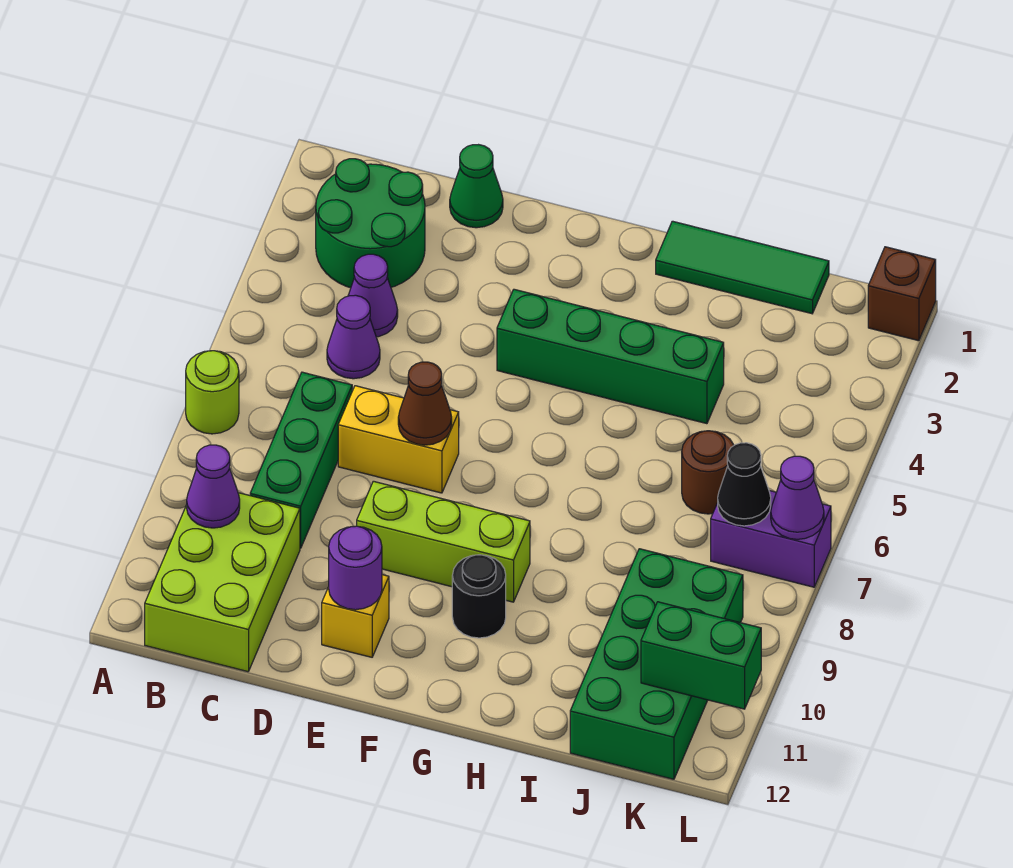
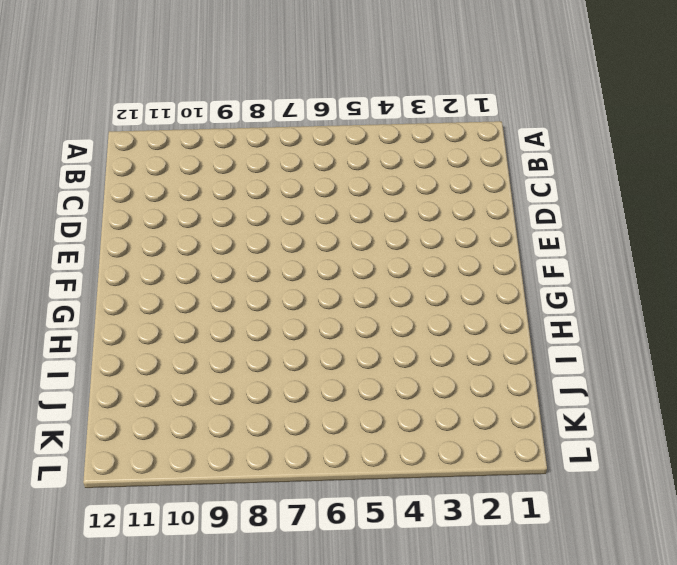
none -> lime 1x1 round brick [186,351,239,434]
none -> green 2x2 round brick [316,159,425,288]
none -> lime 2x3 brick [145,493,300,672]

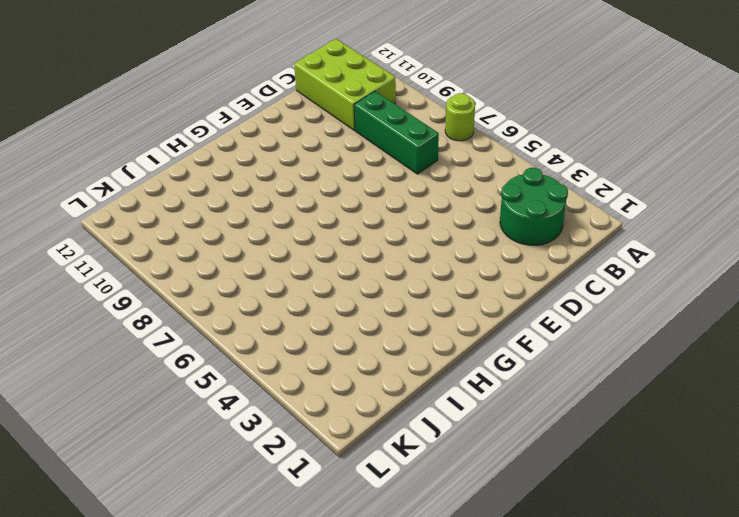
none -> purple 1x1 cone [348,254,398,337]
none -> purple 1x1 cone [327,295,380,379]
none -> green 1x1 cone [450,145,503,228]

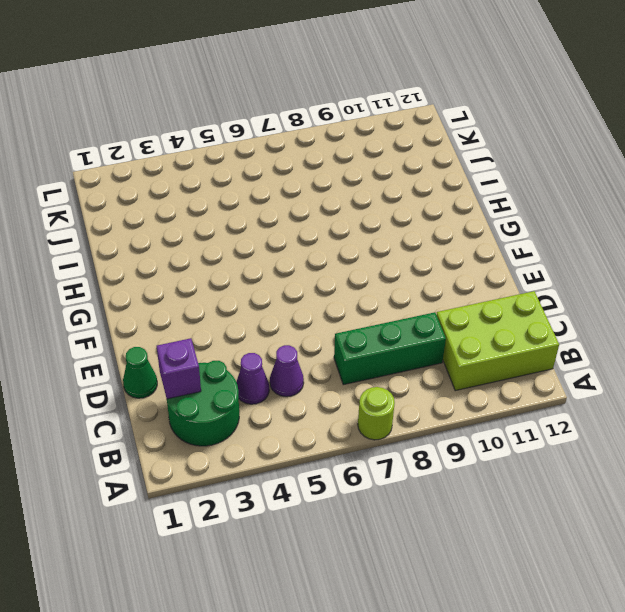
purple 1x1 brick [157,338,201,399] -> none
none -> yellow 1x2 brick [338,386,459,493]
none -> lime 1x3 brick [357,481,530,602]
none -> yellow 1x1 brick [322,575,389,657]

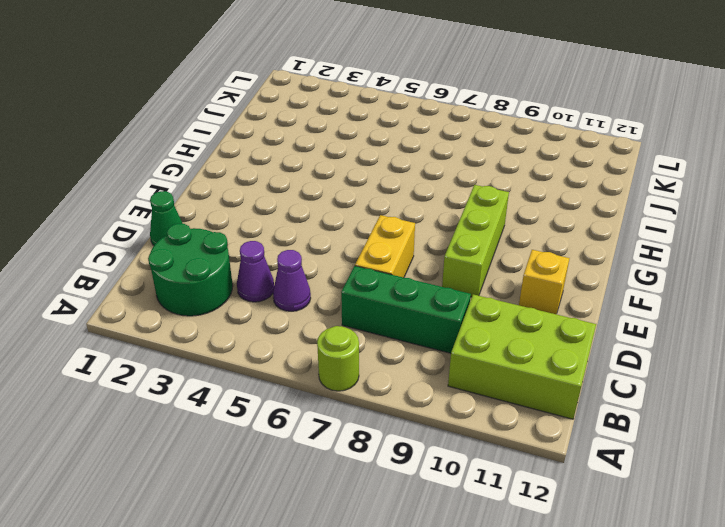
none -> green 1x4 brick [497,289,724,424]
none -> black 1x1 round brick [452,555,506,638]
none -> green 1x3 tile [656,221,829,314]

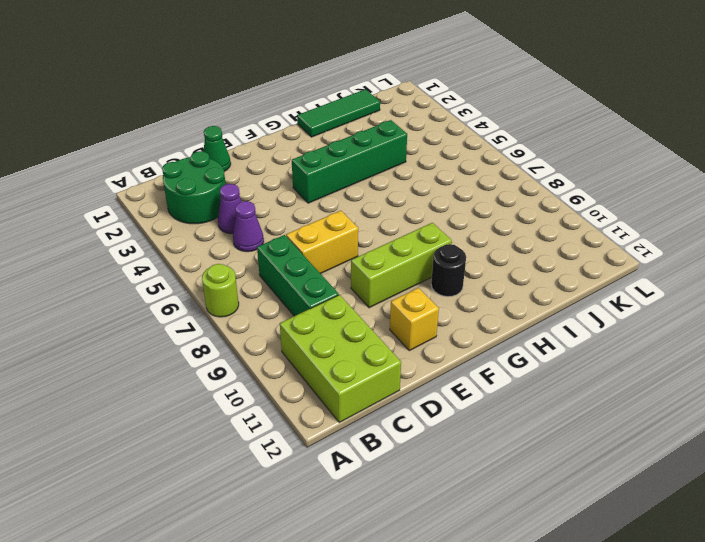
none -> brown 1x1 round brick [682,431,734,514]
none -> green 2x4 brick [570,549,743,779]
none -> purple 1x2 brick [711,491,831,587]

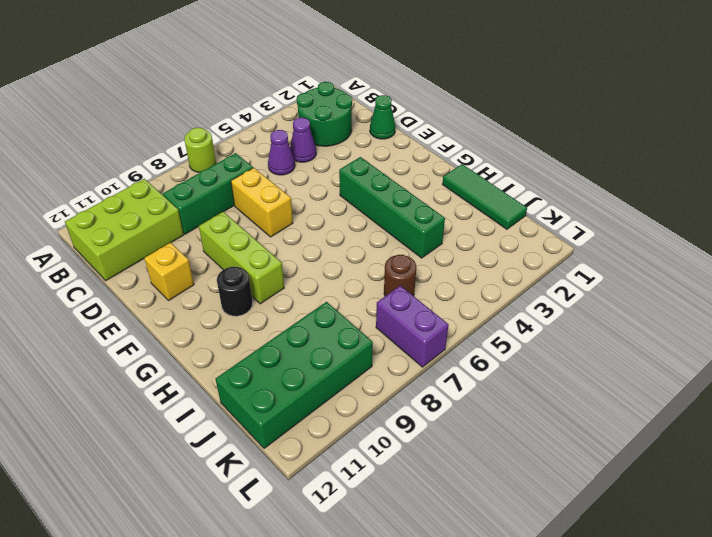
none -> brown 1x1 brick [868,247,936,341]
none -> purple 1x1 cone [187,445,240,528]
none -> brown 1x1 cone [398,362,452,445]

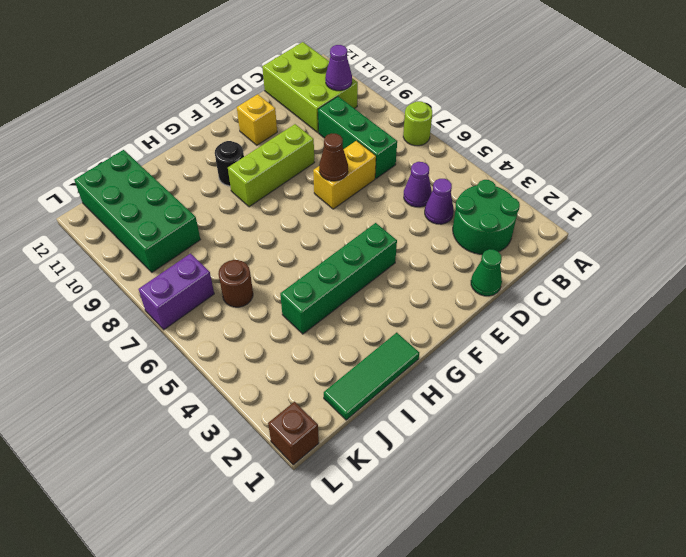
none -> purple 1x1 round brick [329,526,382,610]
none -> black 1x1 cone [718,443,771,526]
none -> green 1x2 brick [641,602,761,709]

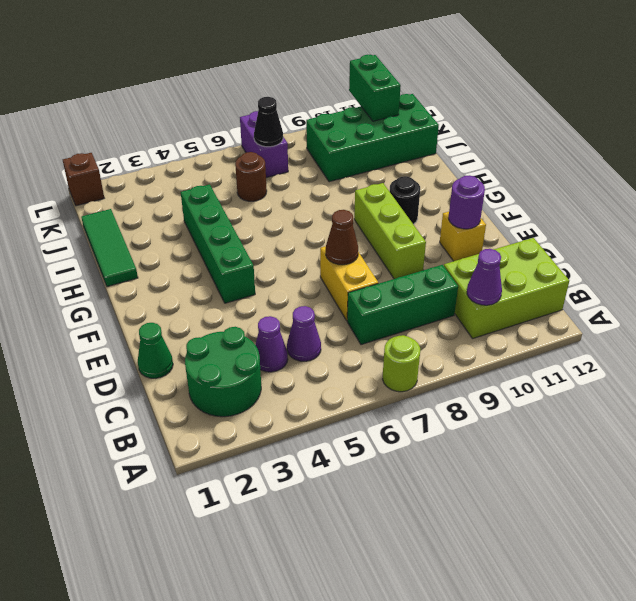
none -> purple 1x1 cone [771,456,824,539]

